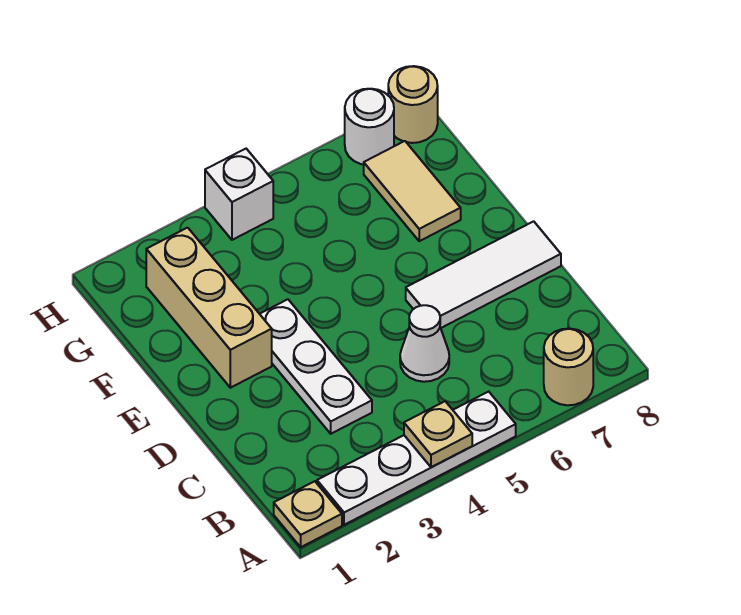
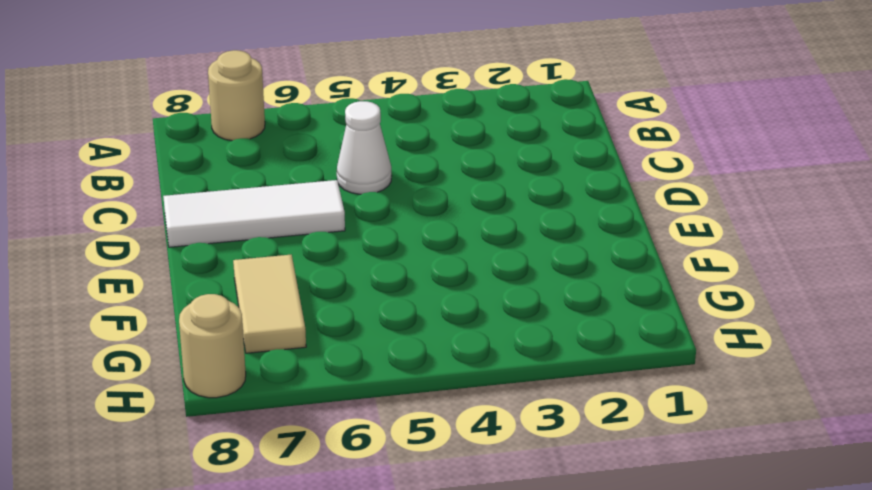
none -> tan 1x1 plate [274,481,342,547]
none -> white 1x4 plate [317,392,516,525]
none -> white 1x3 plate [260,299,372,434]

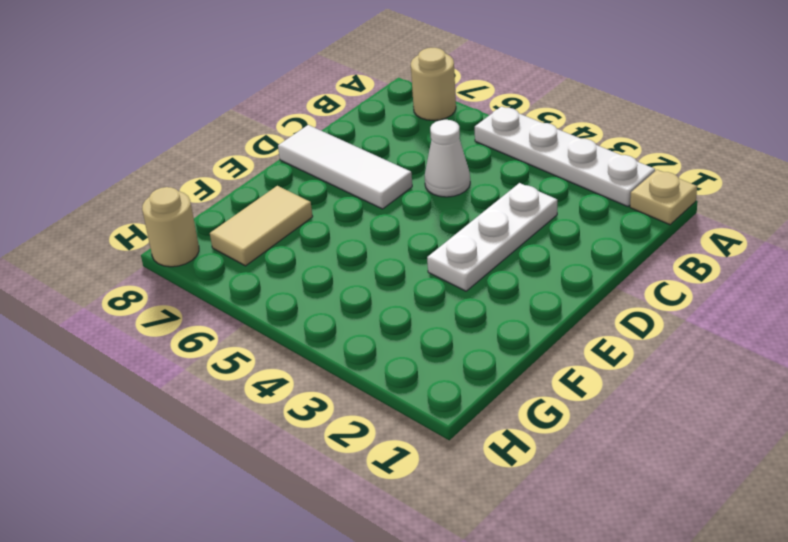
none -> tan 1x3 brick [146,228,272,388]
none -> white 1x1 brick [205,149,273,240]
none -> white 1x1 round brick [345,89,394,165]

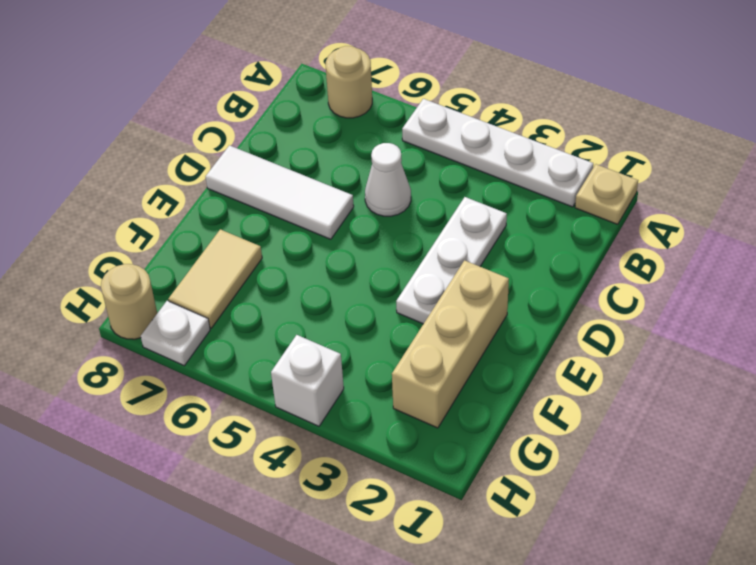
white 1x1 plate [141,301,210,366] -> white 1x1 round brick [345,89,394,165]
none -> tan 1x1 plate [404,401,472,467]

